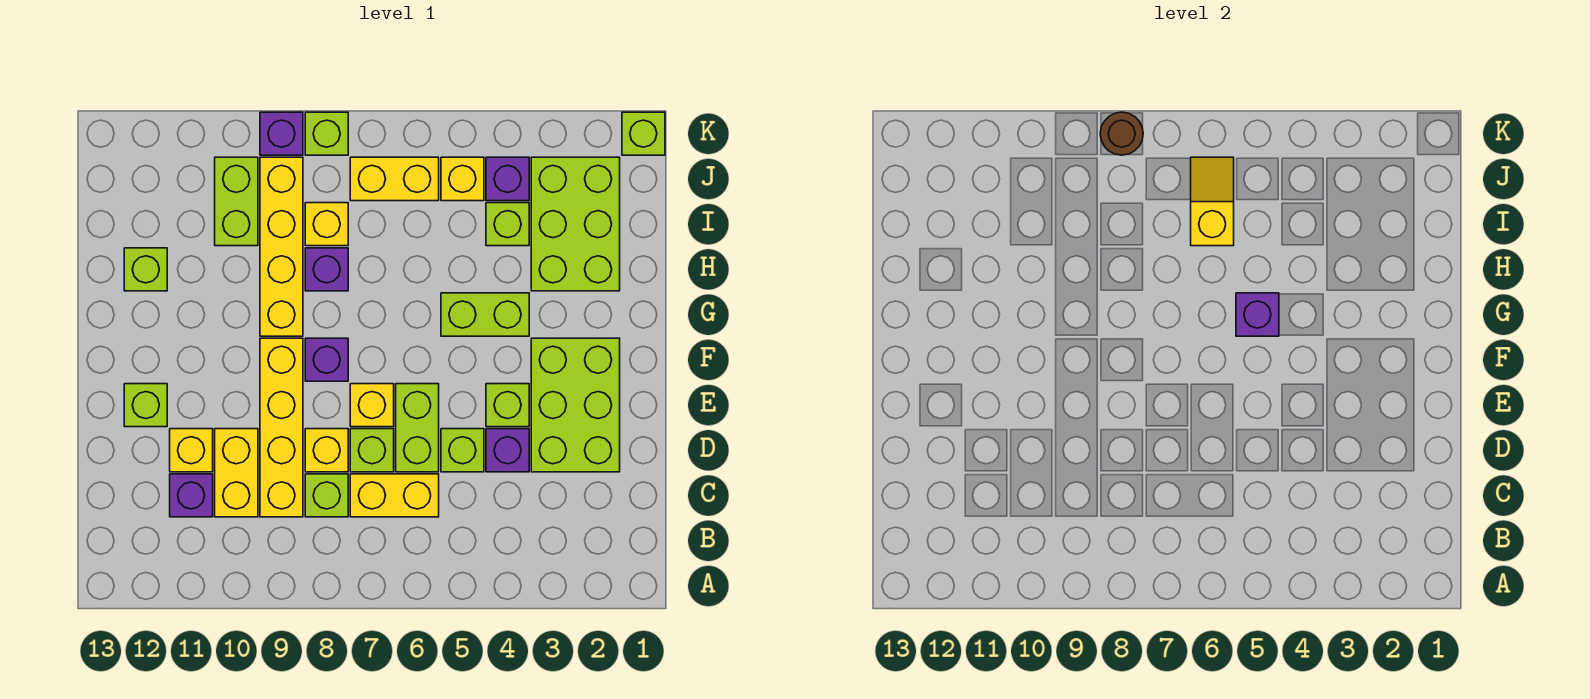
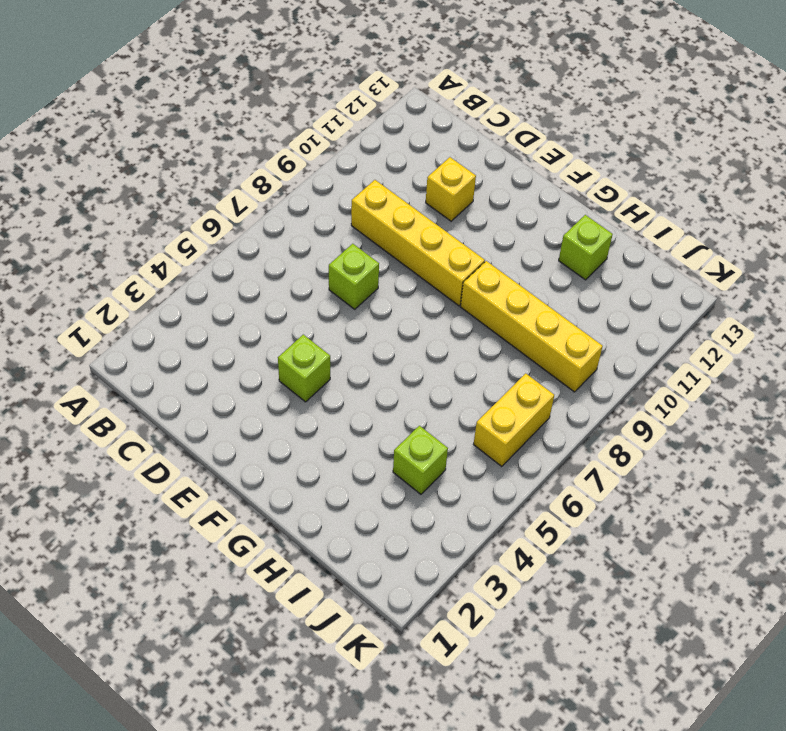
none -> yellow 1x2 brick [350,474,439,517]
none -> lime 1x1 brick [305,474,348,517]
none -> yellow 1x2 brick [215,429,258,517]
none -> purple 1x1 brick [170,474,213,517]

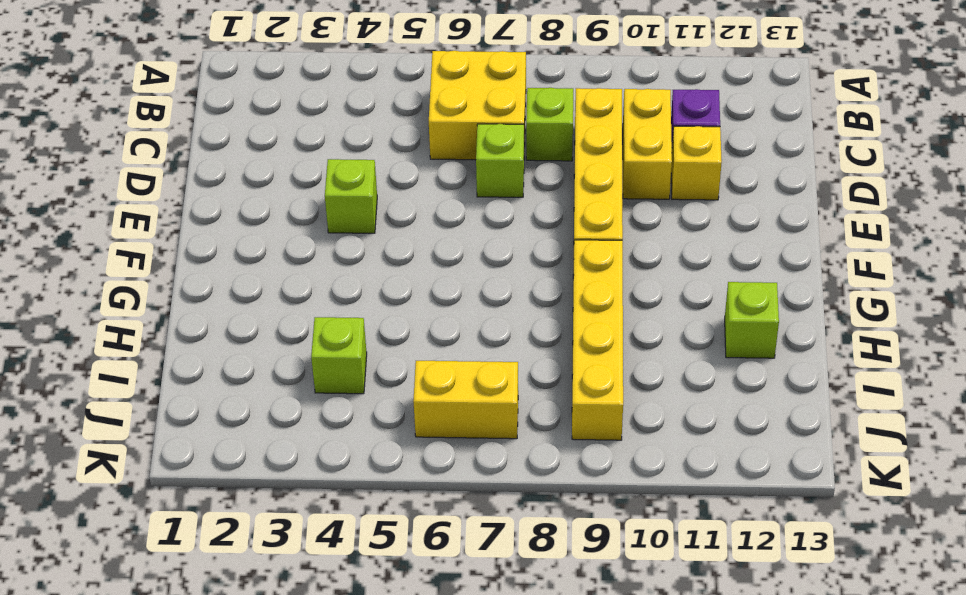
yellow 2x2 brick [429,51,526,160] -> yellow 1x2 brick [350,474,439,517]
none -> lime 2x3 brick [531,338,620,472]
none -> purple 1x1 brick [486,429,529,472]
none -> lime 1x1 brick [441,429,484,472]
none -> lime 1x2 brick [396,384,439,472]

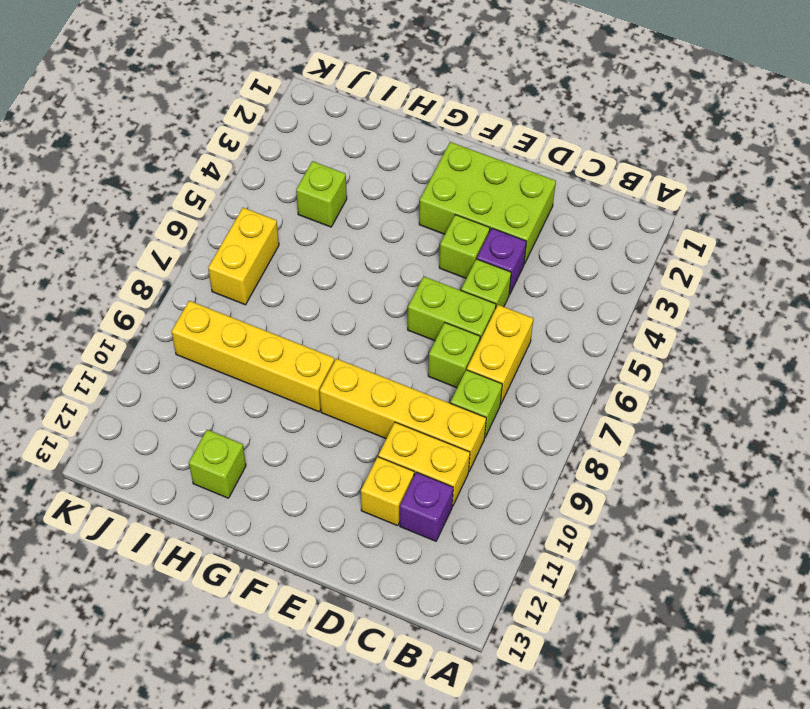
none -> yellow 1x1 brick [305,429,348,472]
none -> yellow 1x1 brick [350,384,394,427]
none -> lime 1x1 brick [124,384,167,427]
none -> purple 1x1 brick [305,338,348,381]

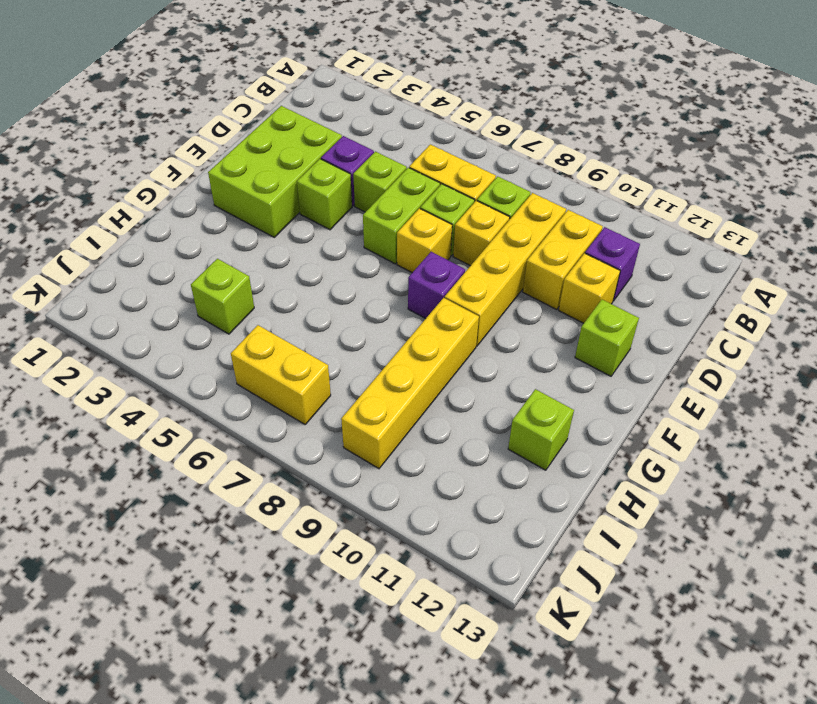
none -> lime 1x2 brick [441,293,529,336]
none -> lime 2x3 brick [531,157,620,291]
none -> purple 1x1 brick [305,248,348,291]
none -> yellow 1x1 brick [305,203,348,246]

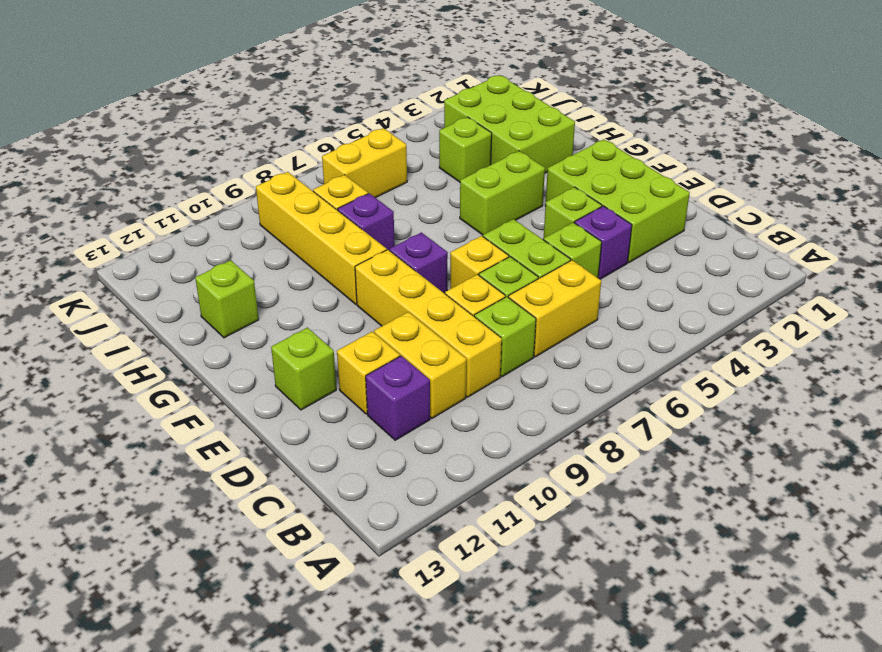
none -> lime 1x2 brick [215,157,258,246]
none -> purple 1x1 brick [486,157,529,201]
none -> yellow 1x1 brick [441,157,484,201]
none -> lime 1x1 brick [622,112,665,155]

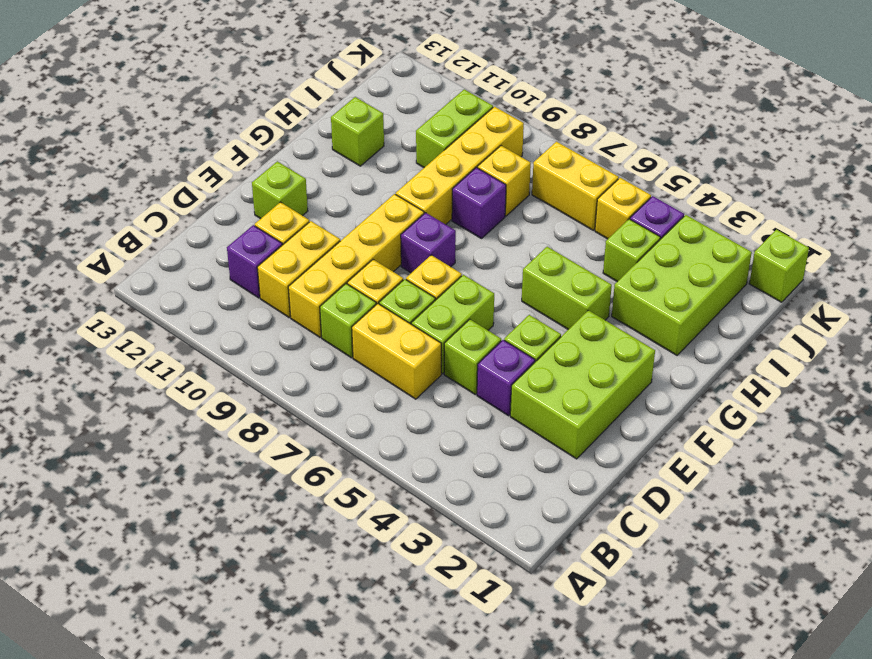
none -> lime 1x1 brick [305,112,348,155]
none -> purple 1x1 brick [260,112,303,155]
none -> purple 1x1 brick [1236,293,1279,336]
none -> yellow 1x2 slope [1191,157,1234,246]

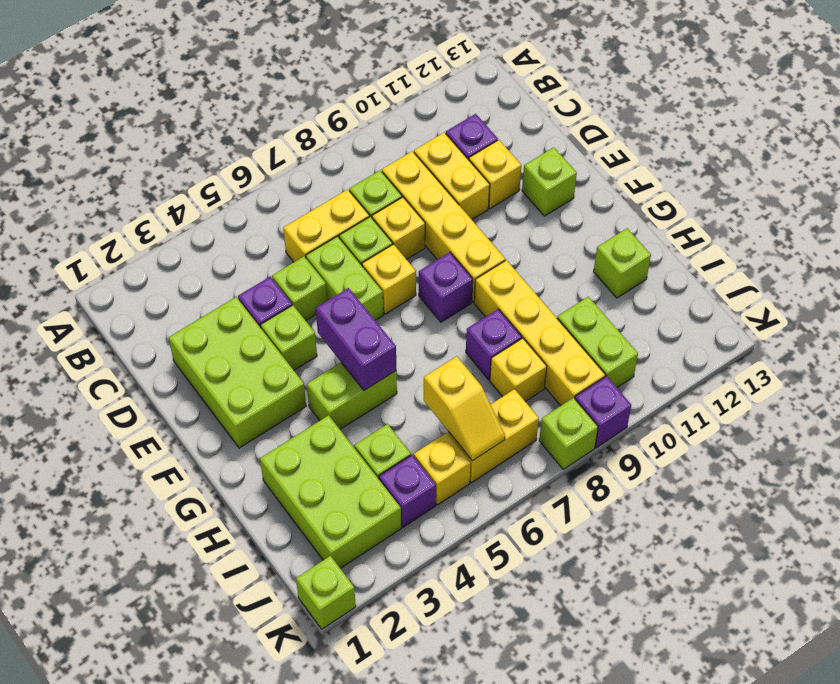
purple 1x2 brick [316,288,396,390] -> purple 1x1 brick [1236,293,1279,336]
none -> brown 1x1 round brick [1100,112,1143,155]

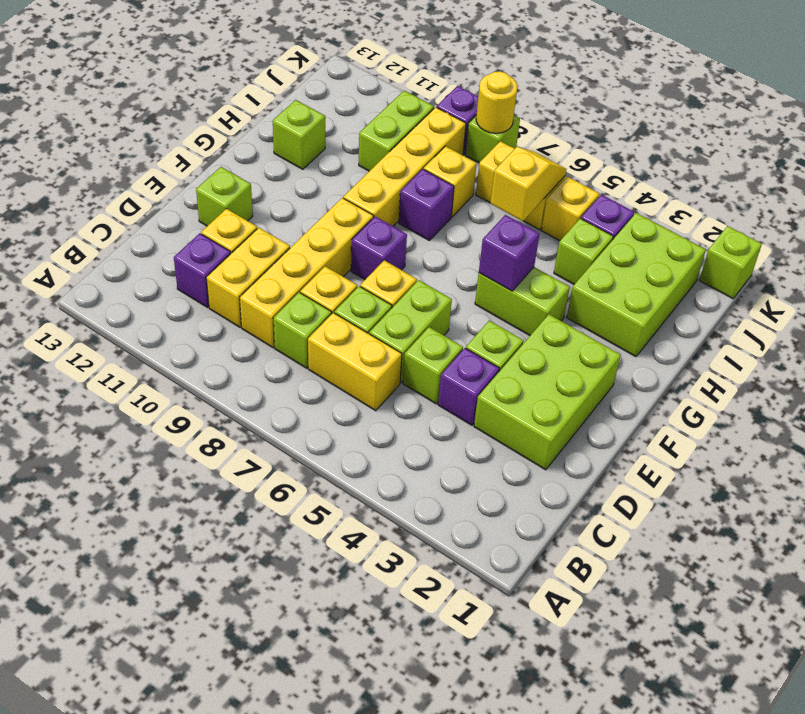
yellow 1x1 round brick [476,71,518,133] -> brown 1x1 round brick [1100,112,1143,155]

